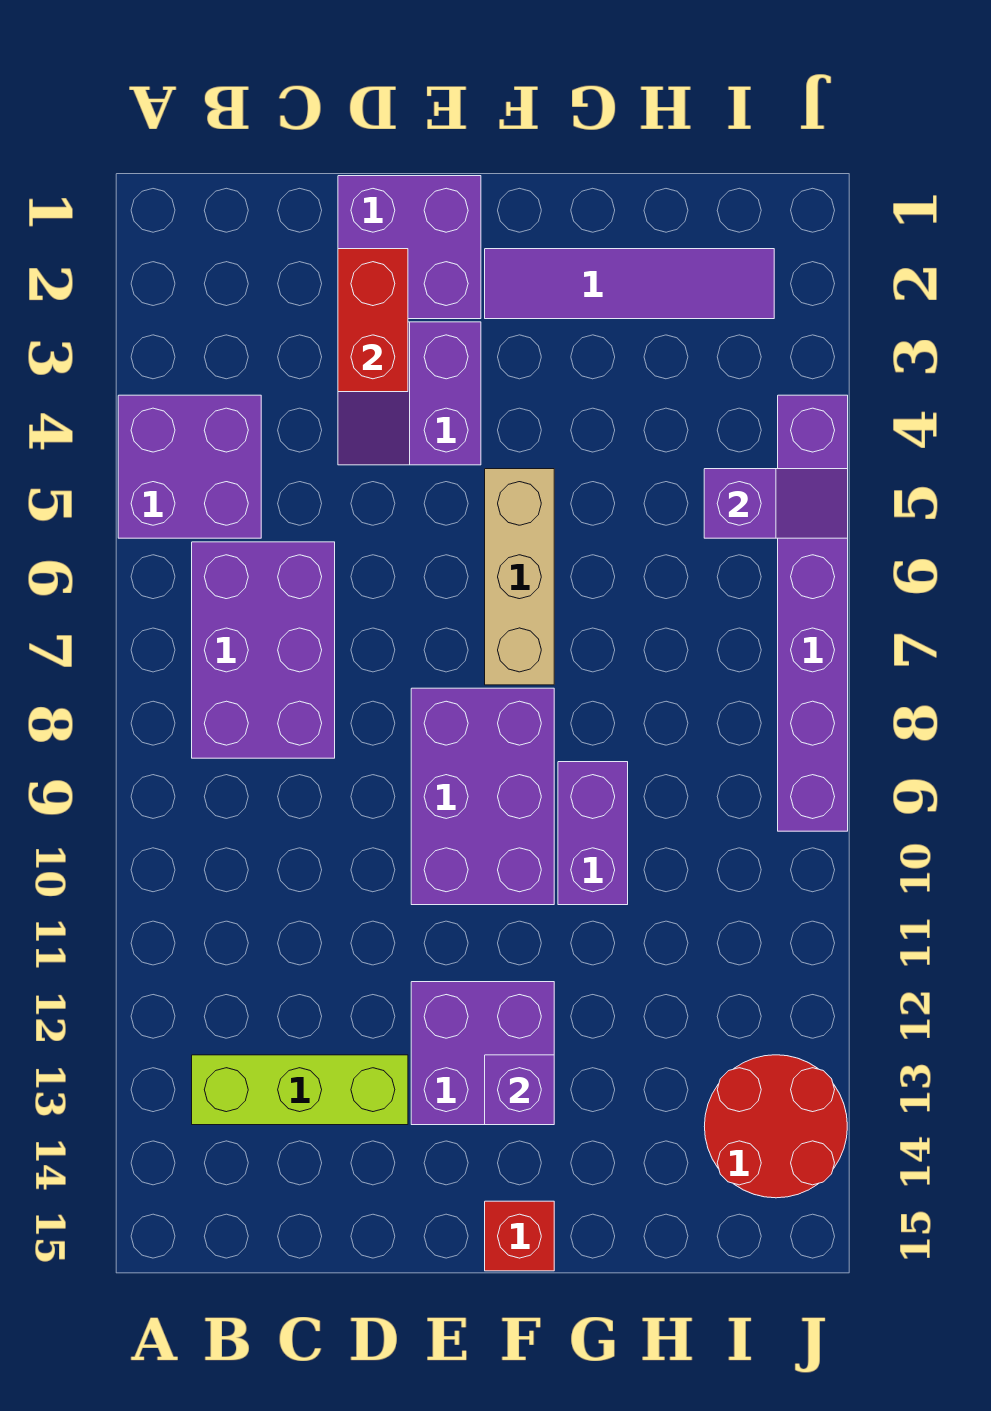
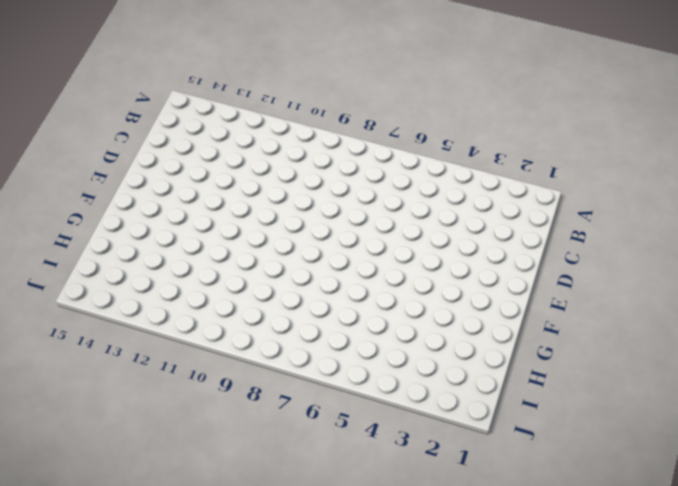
none -> purple 2x2 brick [118,395,261,538]
none -> purple 2x3 brick [192,542,335,758]
none -> lime 1x3 brick [192,1055,408,1125]

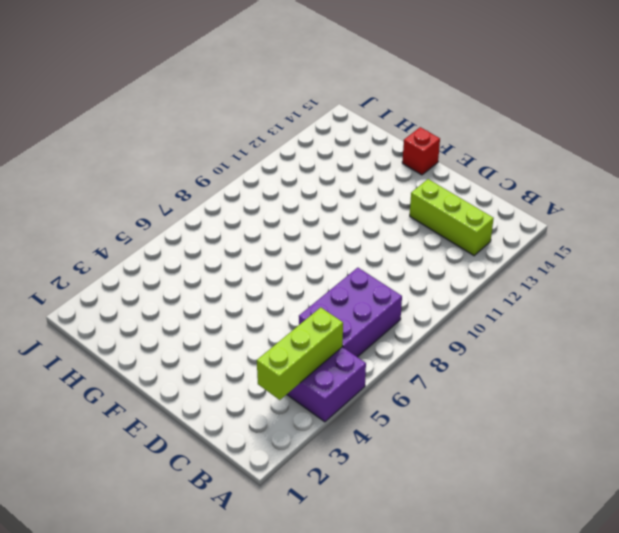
lime 1x3 brick [257,307,343,400] -> none
none -> purple 2x2 brick [338,176,481,319]
none -> purple 2x2 slope [338,322,481,465]
none -> purple 2x3 brick [411,688,554,905]

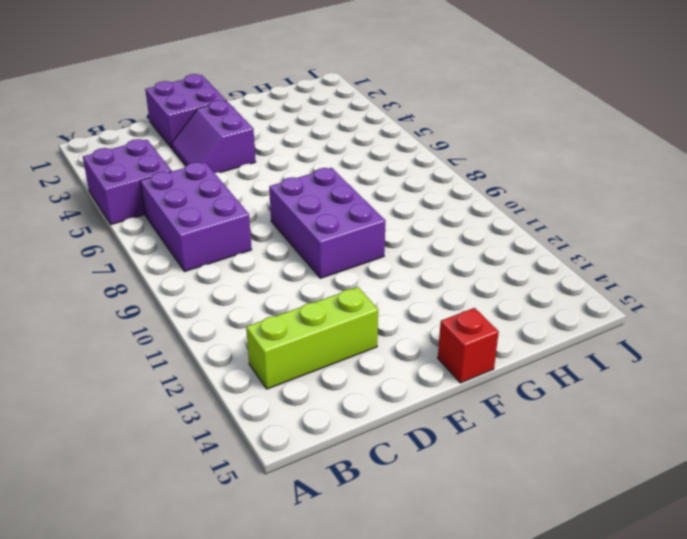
none -> purple 2x2 brick [411,982,554,1125]
none -> purple 1x4 tile [485,249,774,319]
none -> tan 1x3 brick [485,469,554,685]

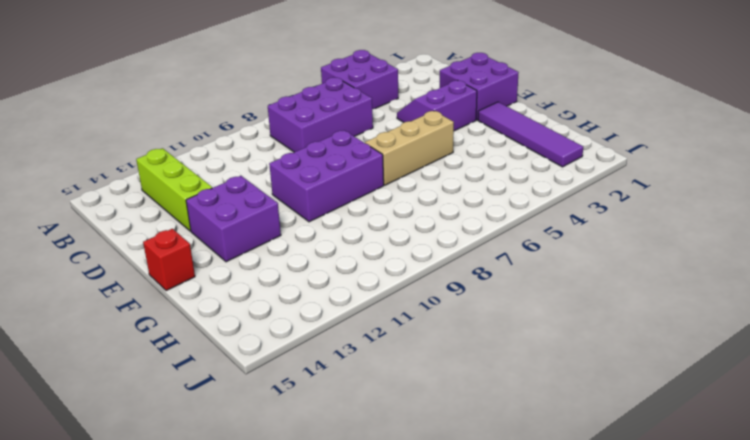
none -> purple 1x2 brick [558,762,628,905]
none -> red 2x2 round brick [704,1055,847,1198]
none -> purple 1x6 brick [778,395,848,831]

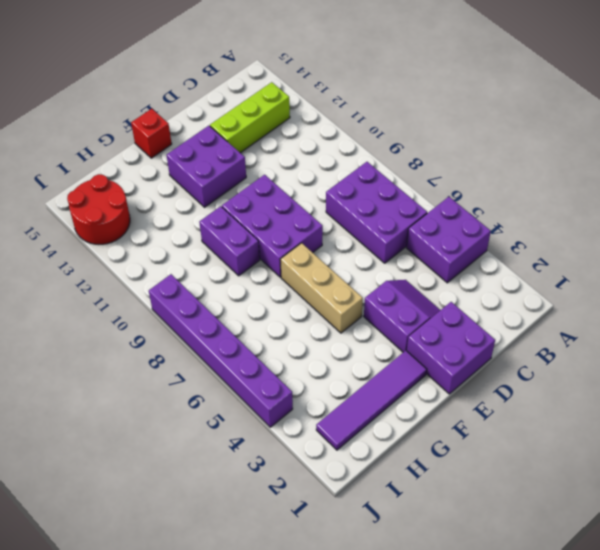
none -> red 1x2 brick [338,249,408,392]
none -> purple 1x1 brick [485,1055,554,1125]
none -> purple 1x2 slope [704,469,848,538]

